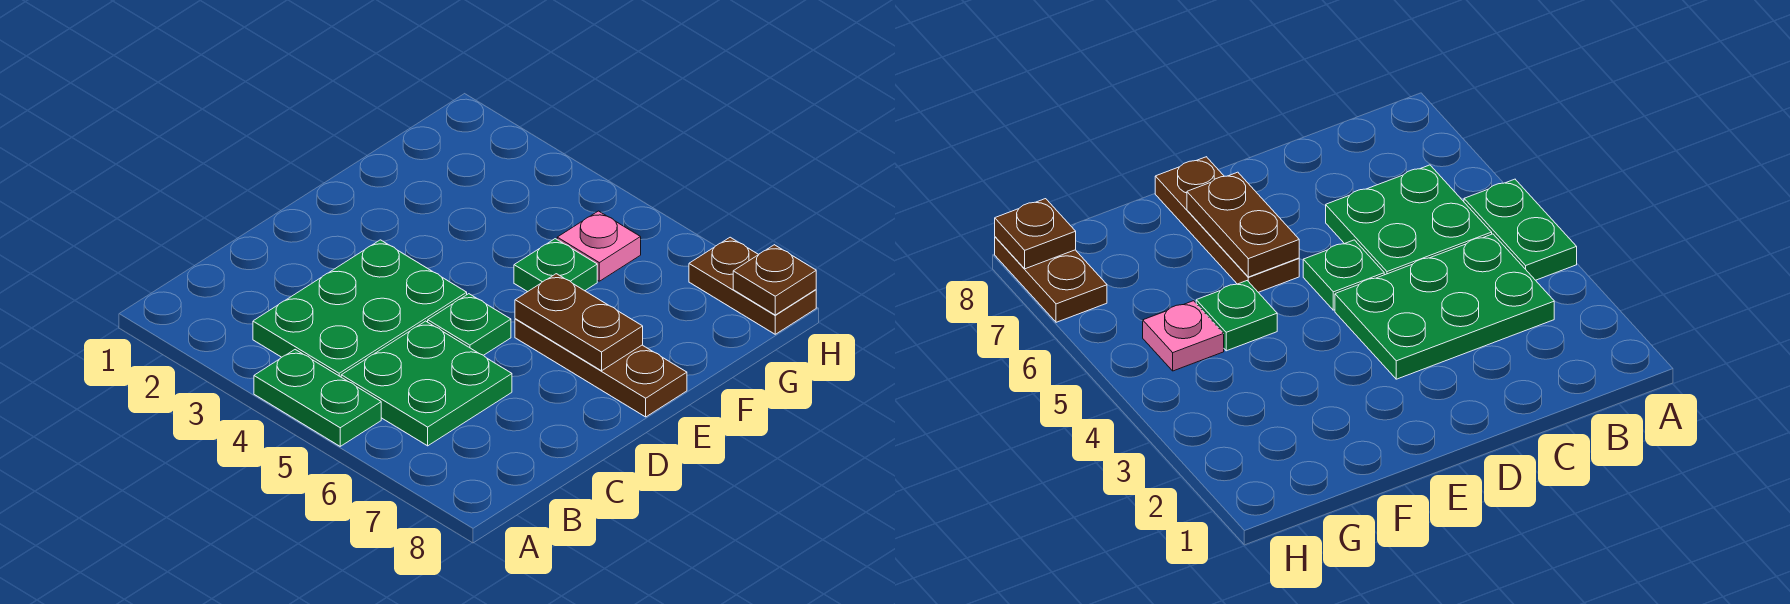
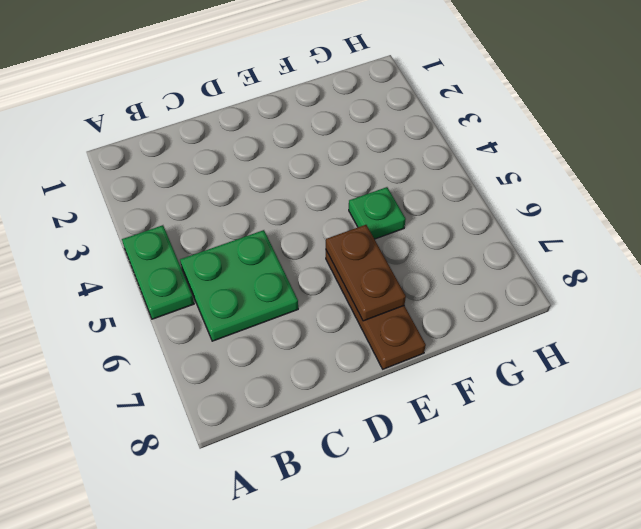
none -> green 2x3 plate [253,240,467,377]
none -> green 1x1 plate [428,294,511,355]

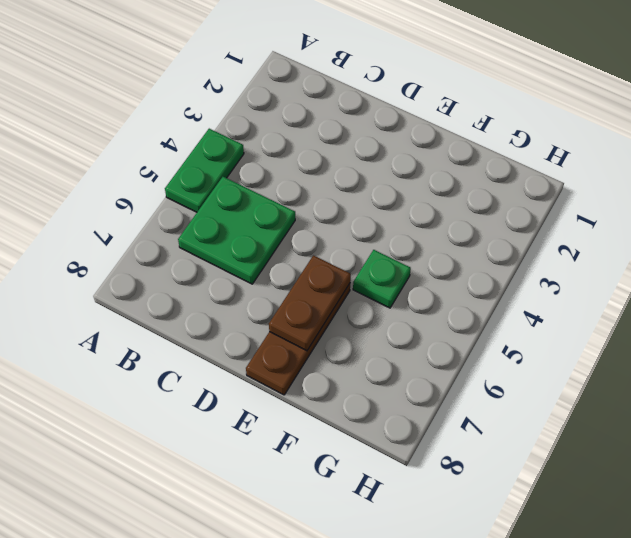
none -> green 2x3 plate [253,240,467,377]
none -> green 1x1 plate [428,294,511,355]

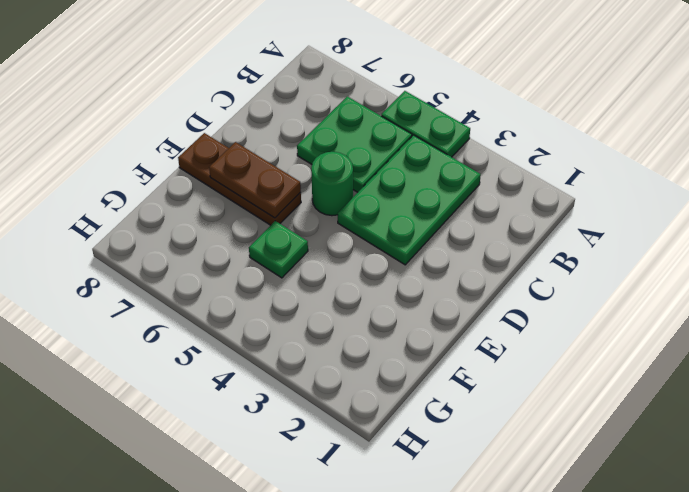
green 1x1 round brick [311,152,353,216] -> green 1x1 plate [428,294,511,355]
none -> pink 1x1 plate [557,211,641,281]
none -> brown 1x2 plate [689,237,816,334]

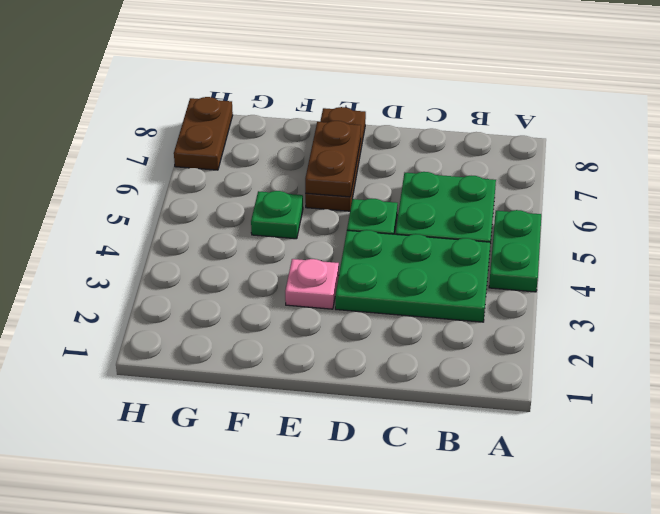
pink 1x1 plate [285,259,339,309] -> pink 1x1 plate moved to [557,211,641,281]
none -> brown 1x1 plate [733,245,816,315]

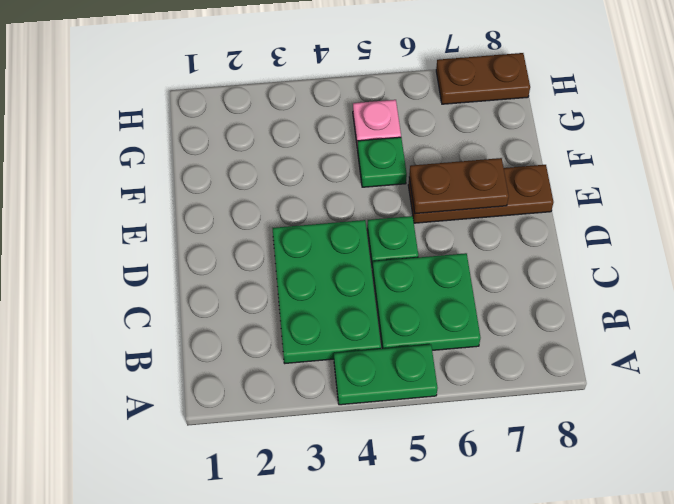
none -> brown 1x1 plate [733,245,816,315]

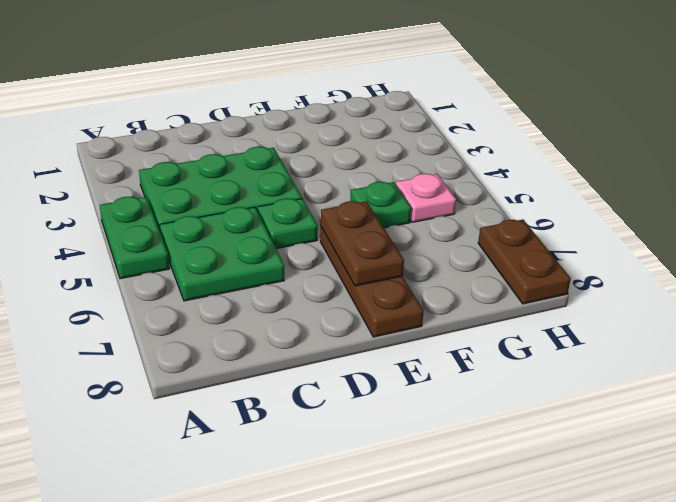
none -> brown 1x1 plate [733,245,816,315]

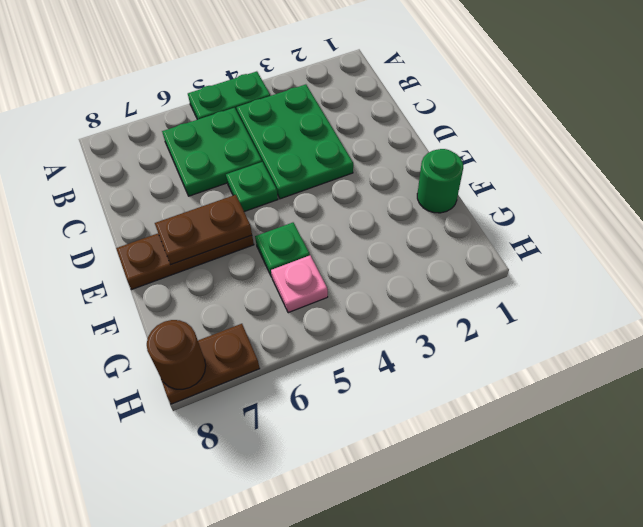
green 1x1 round brick [417,149,463,213] -> none
brown 1x1 round brick [147,320,206,389] -> brown 1x1 plate [733,245,816,315]

